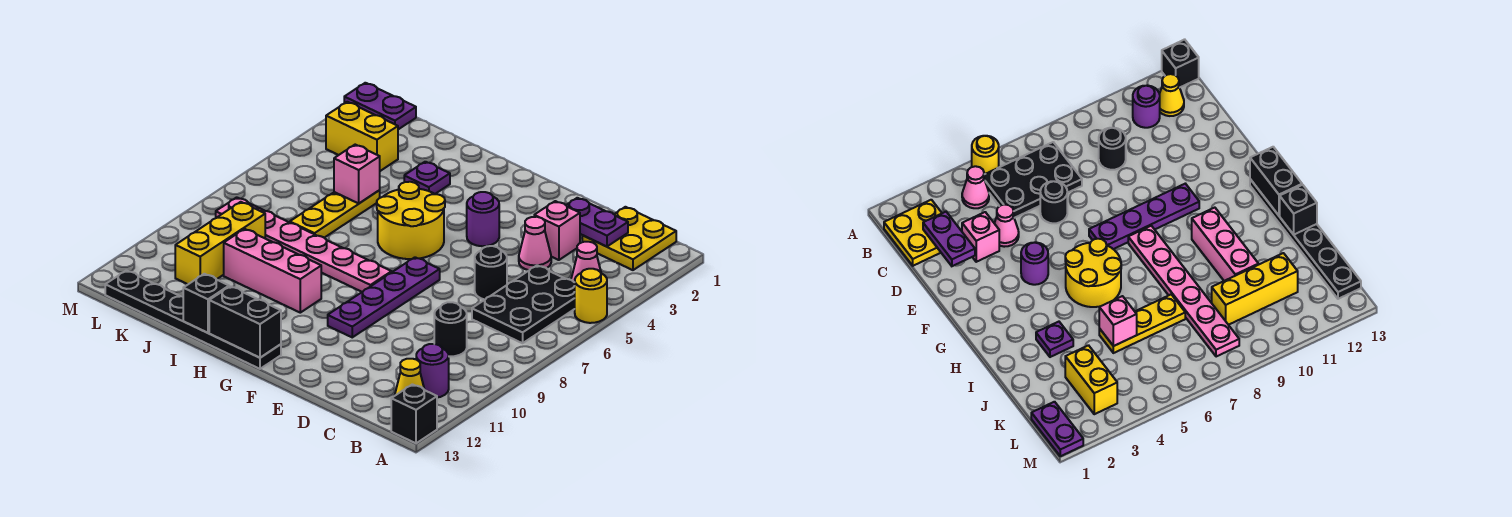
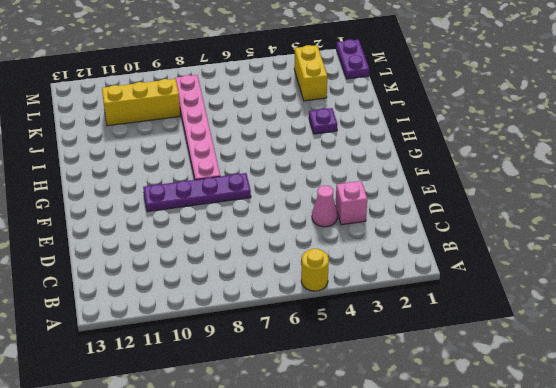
none -> black 1x1 brick [391,384,437,443]
none -> yellow 2x2 plate [582,207,676,270]
none -> pink 1x1 cone [571,242,601,282]

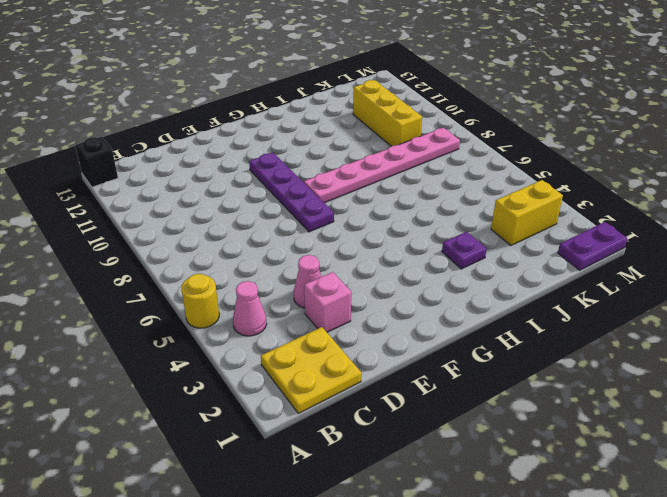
none -> black 2x3 plate [472,265,575,343]
none -> purple 1x1 round brick [416,344,449,398]
none -> yellow 1x1 cone [395,359,424,395]

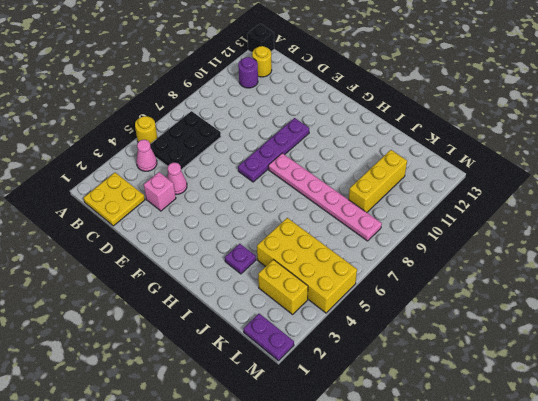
yellow 1x1 round brick [252,46,272,77] -> yellow 1x1 cone [395,359,424,395]
yellow 2x4 brick [257,218,357,313] -> yellow 1x3 plate [290,190,380,238]
none -> black 1x1 round brick [434,302,467,357]
none -> black 1x1 round brick [475,246,507,300]
none -> purple 1x1 round brick [467,192,499,246]

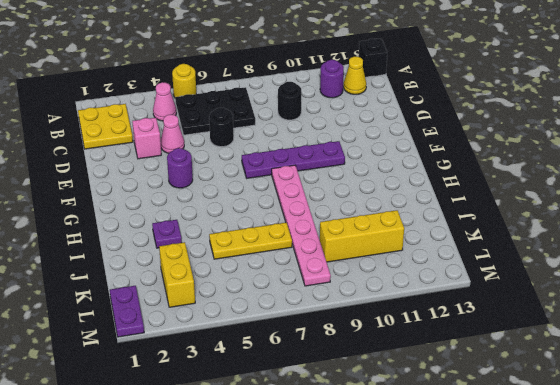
none -> yellow 2x2 round brick [377,182,445,259]
none -> black 1x6 plate [105,270,281,369]
none -> pink 1x3 brick [224,229,321,313]

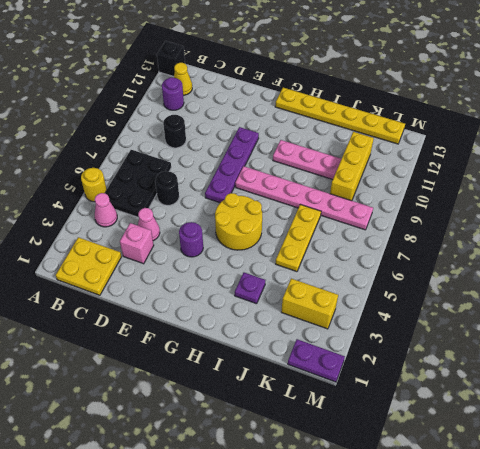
yellow 1x6 plate [275,88,405,144] -> black 1x6 plate [105,270,281,369]
pink 1x3 plate [273,140,341,180] -> pink 1x3 brick [224,229,321,313]
none -> purple 1x2 plate [566,198,628,247]
none -> black 1x2 brick [209,286,281,358]
none -> black 1x1 brick [183,274,229,333]

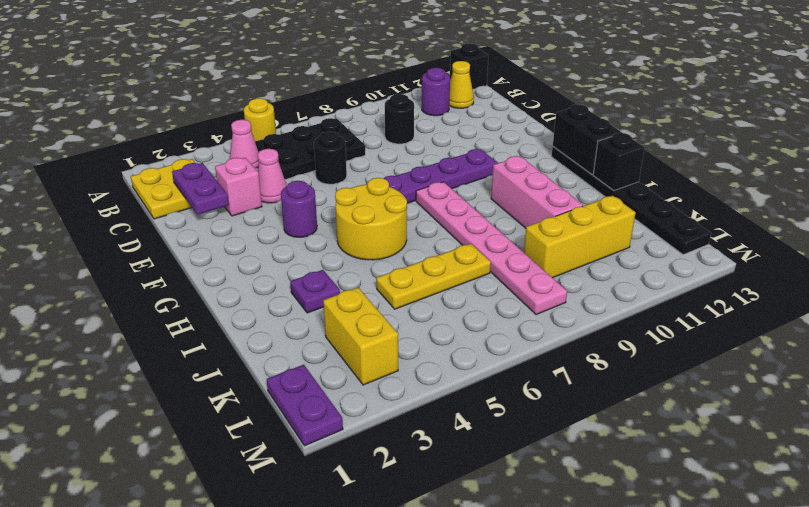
none -> pink 1x1 brick [334,145,380,203]

